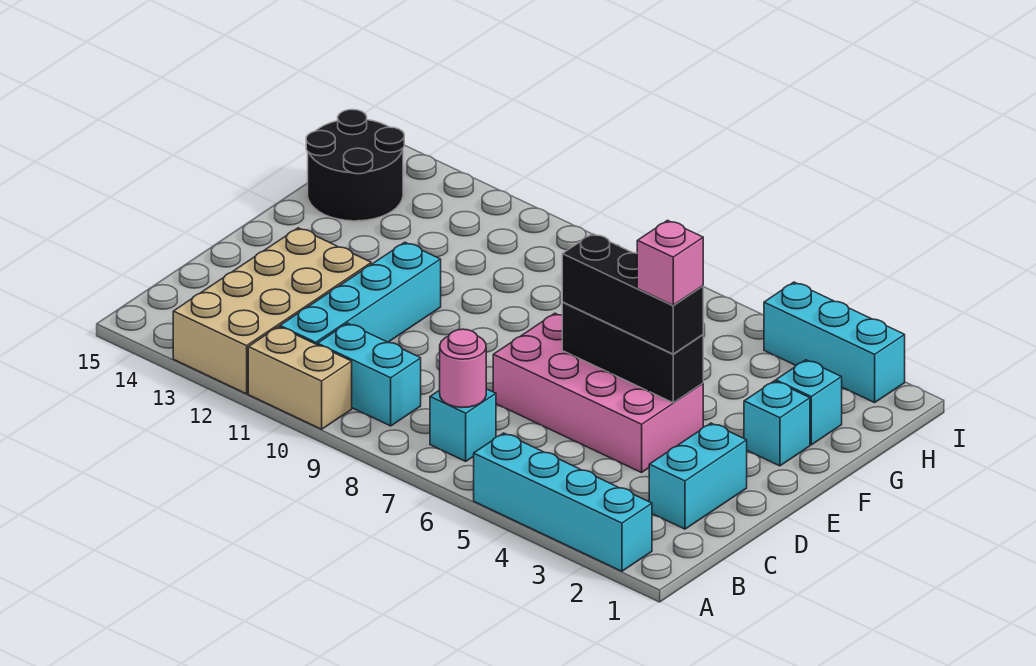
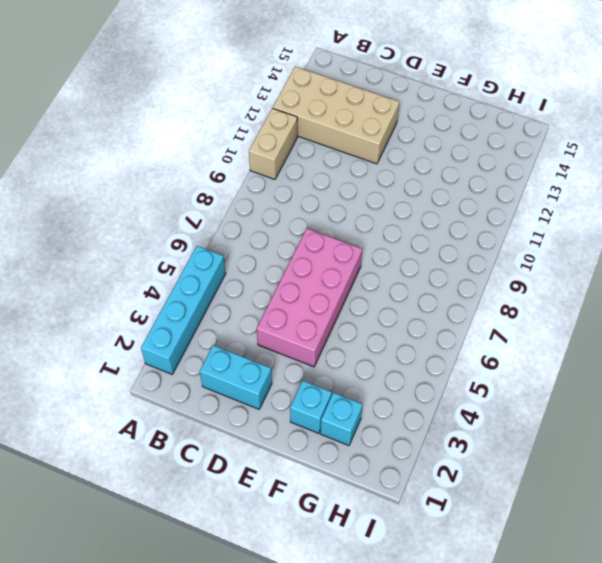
none -> cyan 1x1 brick [430,389,496,461]
none -> cyan 1x2 brick [317,323,421,426]
none -> cyan 1x4 brick [280,242,441,345]

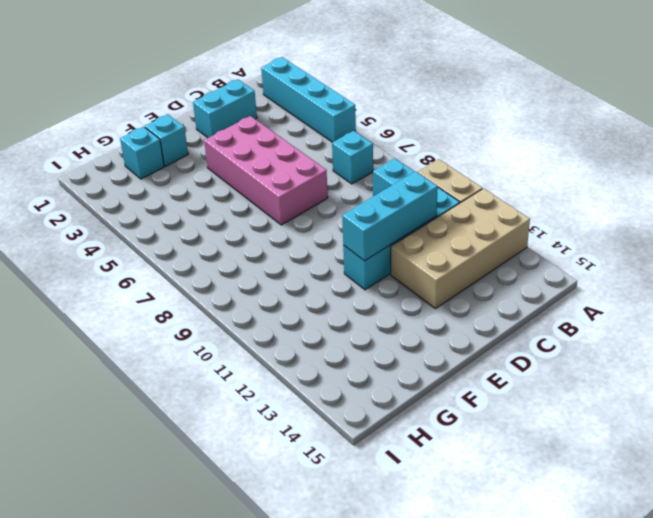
cyan 1x3 brick [342,171,438,261] -> cyan 1x3 brick turned to [764,282,905,403]
none -> black 2x2 round brick [306,110,404,221]
none -> pink 1x1 round brick [440,329,486,408]
none -> black 1x3 brick [562,302,703,403]

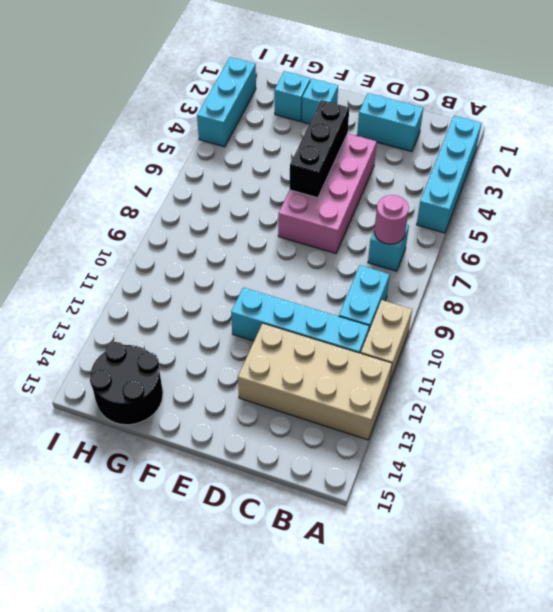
none -> black 1x3 brick [562,234,703,354]
none -> pink 1x1 brick [637,220,703,305]

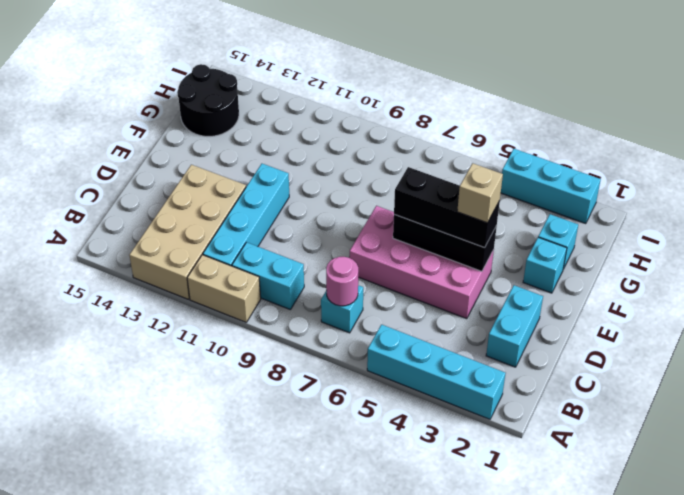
tan 1x1 brick [457,163,503,223] -> pink 1x1 brick [637,220,703,305]

